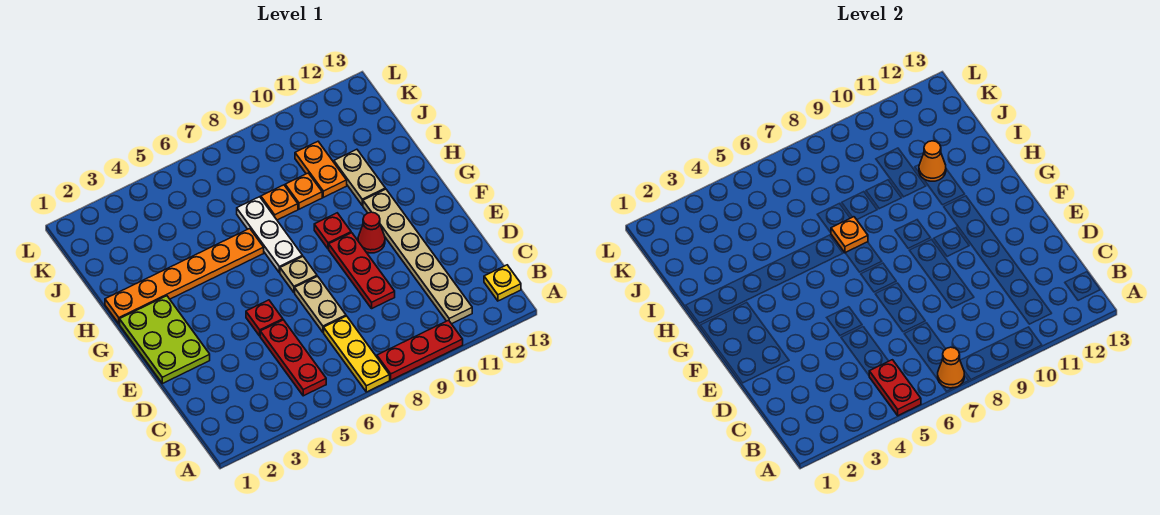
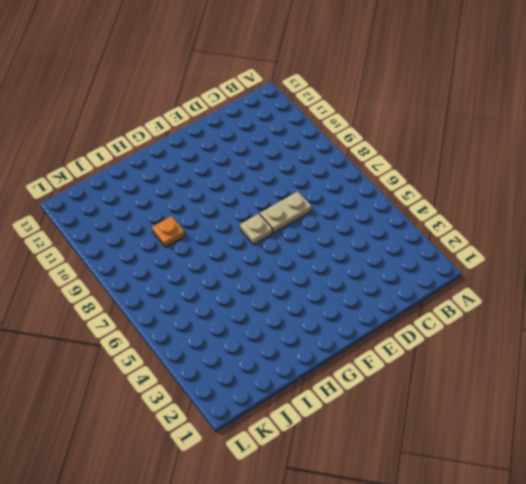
none -> yellow 1x3 plate [324,316,390,392]
none -> red 1x3 plate [377,320,463,380]
none -> red 1x3 plate [260,320,326,396]

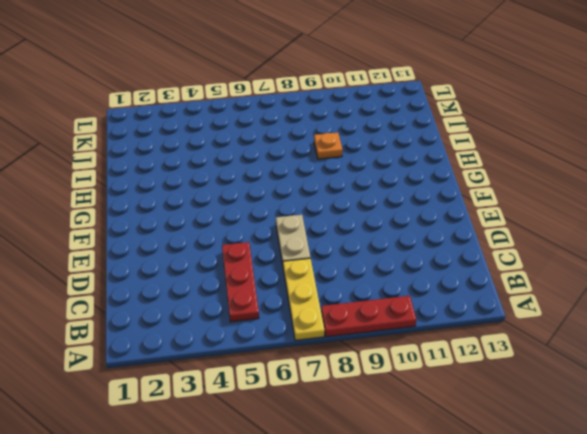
none -> tan 1x6 plate [363,189,472,324]
none -> yellow 1x1 plate [484,265,521,301]
none -> red 1x3 plate [329,233,395,308]

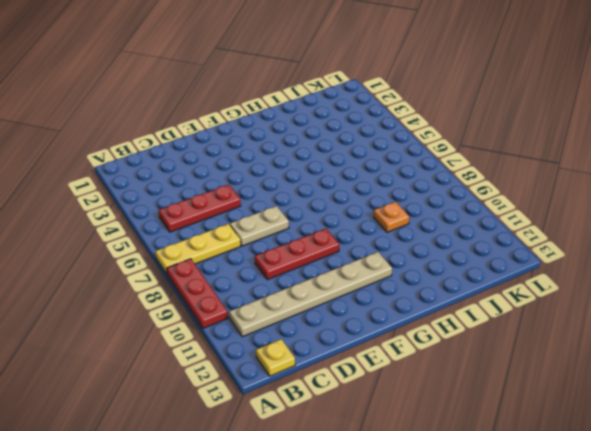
none -> lime 2x3 plate [120,296,210,384]
none -> red 1x1 plate [246,300,283,336]
none -> tan 1x1 plate [280,257,317,292]

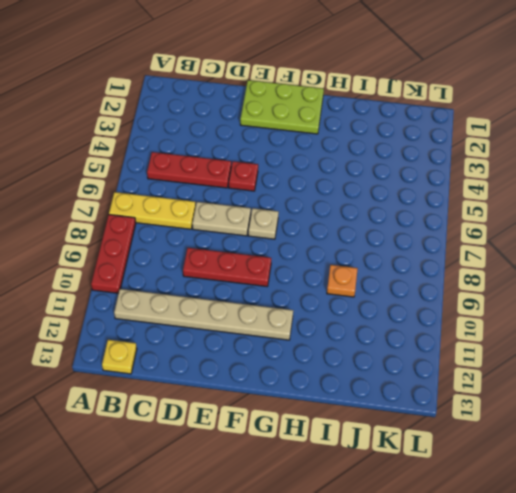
none -> red 1x1 cone [358,212,385,253]
none -> white 1x3 plate [237,197,303,273]
none -> red 1x1 plate [314,213,351,249]

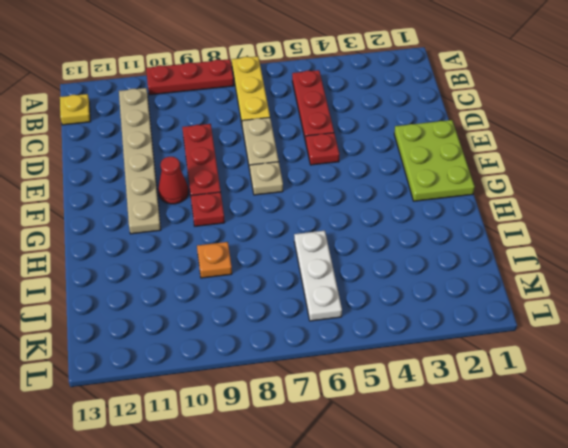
white 1x3 plate [294,231,342,321] -> white 1x3 plate moved to [237,197,303,273]
none -> orange 1x6 plate [105,229,264,324]
none -> tan 1x2 plate [334,149,385,205]
none -> orange 1x1 plate [261,185,298,220]

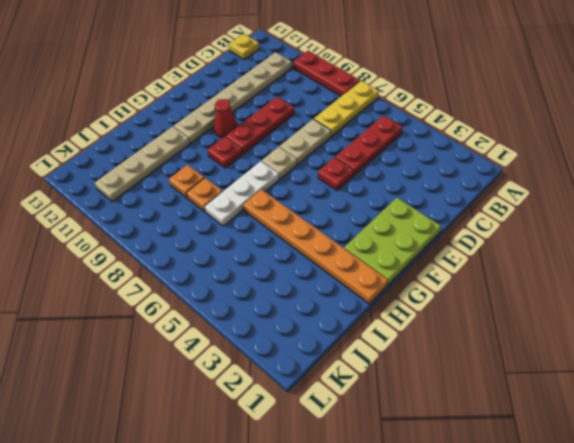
tan 1x4 plate [95,126,190,202] -> tan 1x2 plate [334,149,385,205]
none -> orange 1x2 plate [295,142,347,197]
none -> red 1x2 plate [869,360,921,416]
none -> orange 1x1 cone [938,347,964,388]

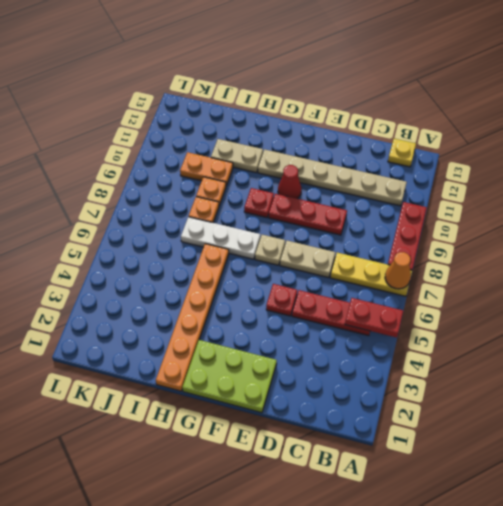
none -> orange 1x1 plate [831,217,868,253]
none -> orange 1x1 cone [919,141,946,181]

